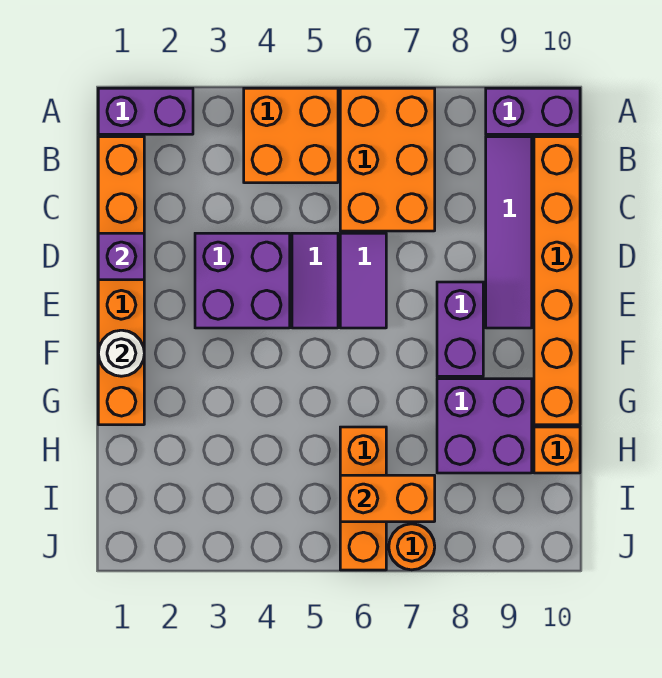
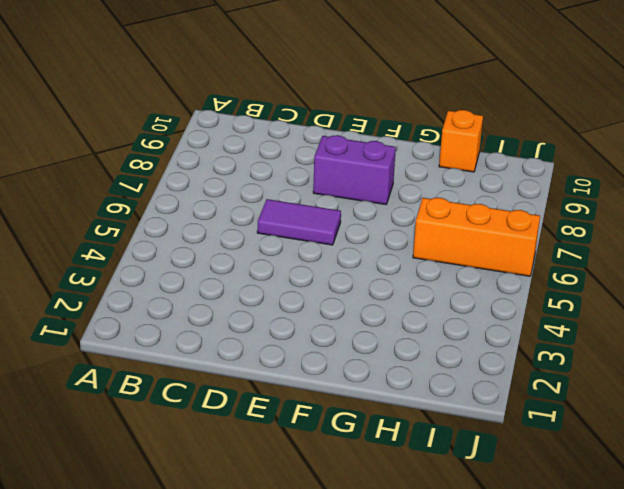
none -> purple 1x2 brick [98,88,193,134]
none -> orange 2x2 brick [244,88,338,183]
none -> orange 2x3 brick [340,88,435,231]

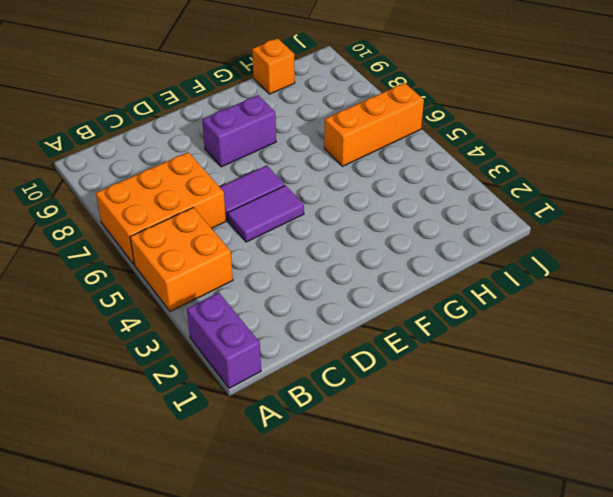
none -> purple 1x2 brick [486,88,580,134]
none -> orange 1x6 brick [98,137,144,425]
none -> purple 1x4 tile [486,137,532,328]

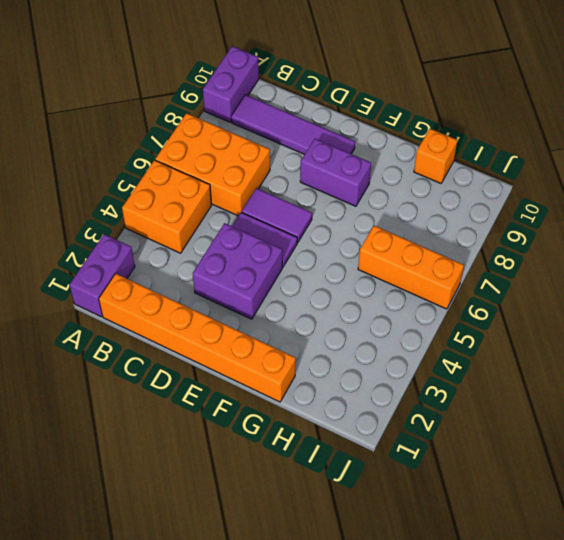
none -> orange 1x6 brick [534,137,580,425]
none -> purple 2x2 brick [437,379,532,473]
none -> orange 1x1 round brick [389,524,435,570]

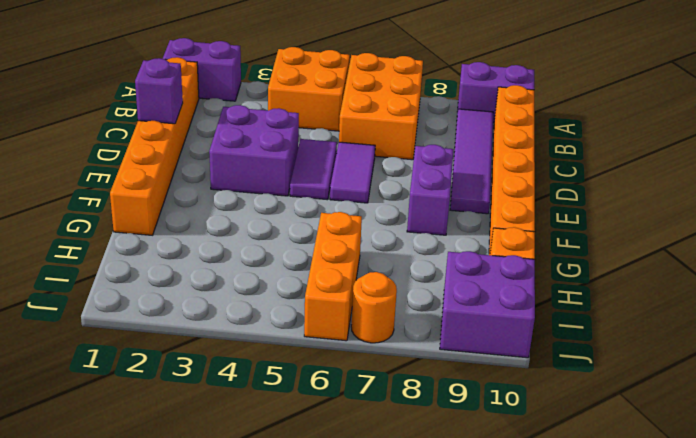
purple 2x2 brick [440,251,535,358] -> purple 2x2 brick moved to [437,379,532,473]
none -> white 1x1 round brick [98,330,144,376]
none -> orange 1x2 brick [340,475,435,522]

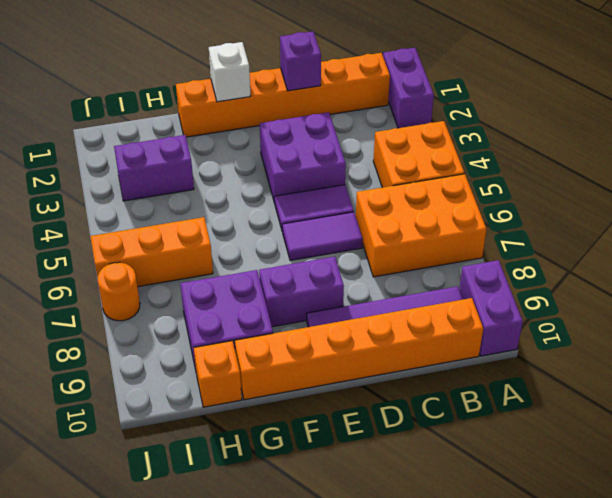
white 1x1 brick [209,42,251,102] -> white 1x1 round brick [98,330,144,376]
purple 1x2 brick [114,135,194,201] -> none
none -> orange 1x2 brick [340,475,435,522]

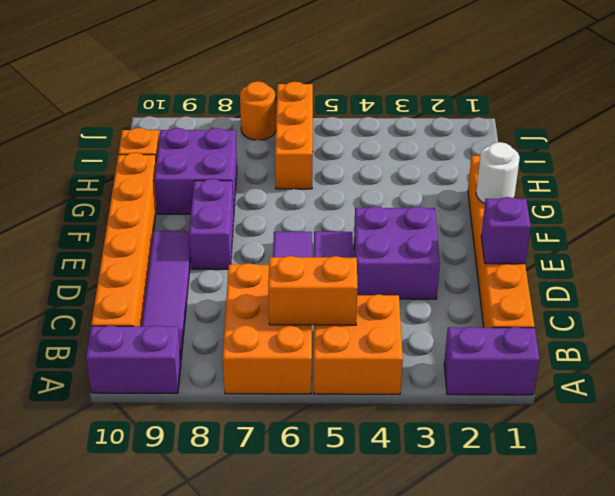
orange 1x2 brick [268,256,358,325] -> orange 1x2 brick moved to [340,475,435,522]

